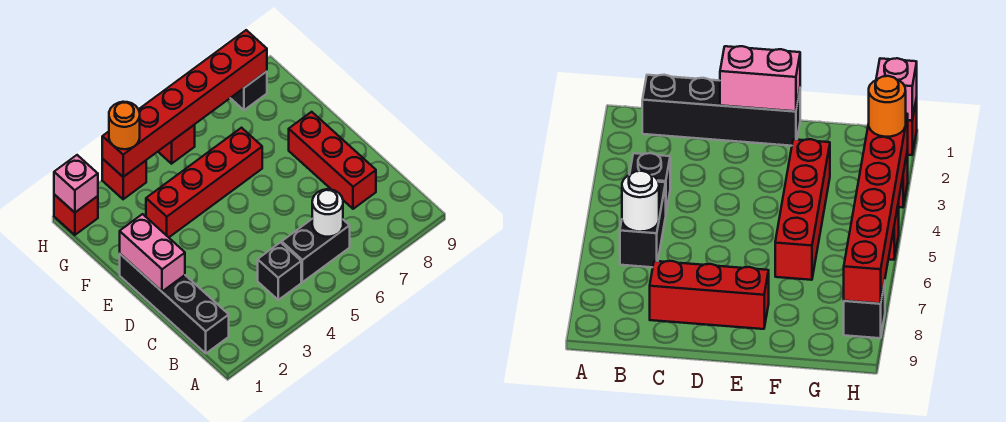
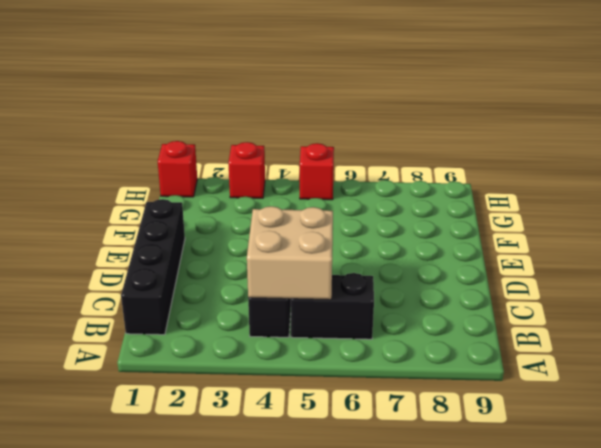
tan 2x2 brick [247,206,333,300] -> none
none -> red 1x3 brick [289,112,376,209]
none -> red 1x4 brick [146,128,262,237]
none -> black 1x1 brick [231,71,267,110]

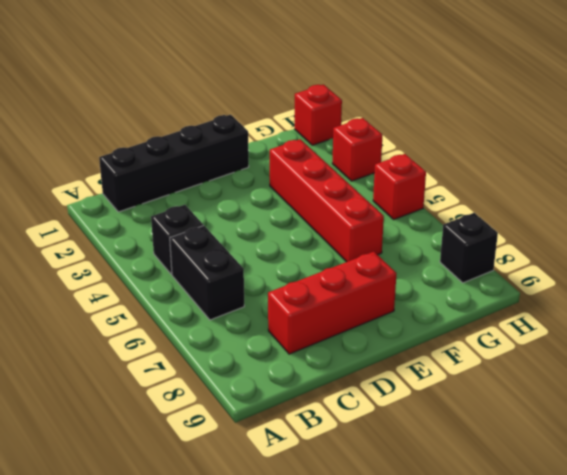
none -> white 1x1 round brick [312,189,343,237]
none -> pink 1x2 brick [120,214,185,291]
none -> pink 1x1 brick [54,155,98,212]

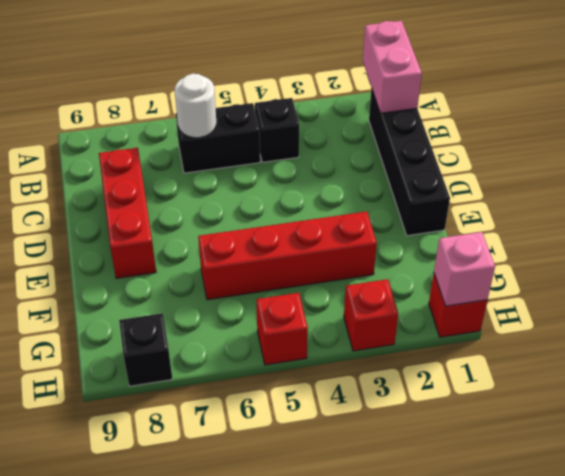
pink 1x2 brick [363,21,422,113] -> pink 1x2 brick moved to [120,214,185,291]
none -> red 1x6 brick [102,30,267,177]
none -> orange 1x1 round brick [109,102,140,149]

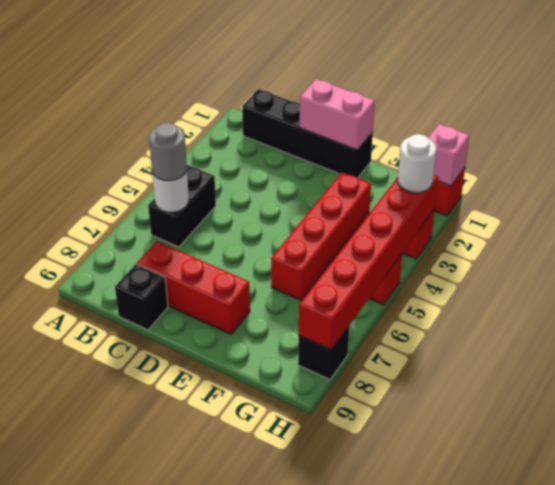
grey 1x1 round brick [149,123,187,181] -> none
black 1x1 brick [115,264,168,330] -> black 1x1 brick moved to [258,242,301,300]
white 1x1 round brick [398,134,436,193] -> orange 1x1 round brick [109,102,140,149]

